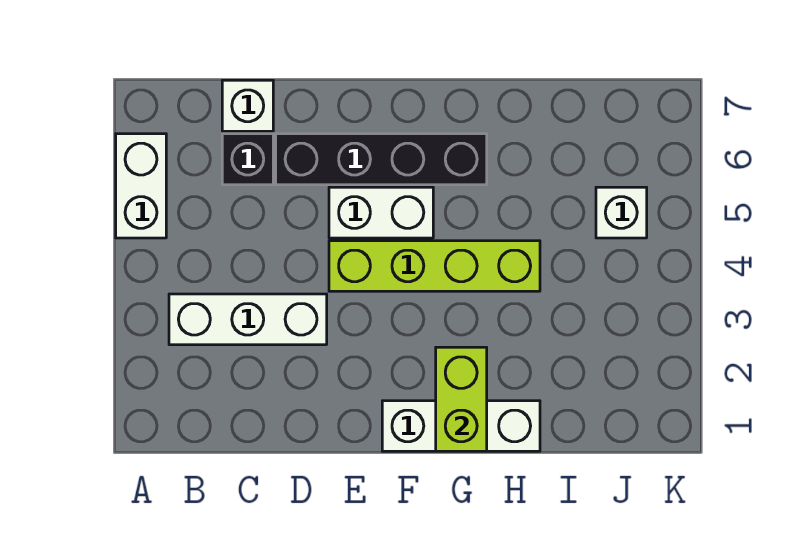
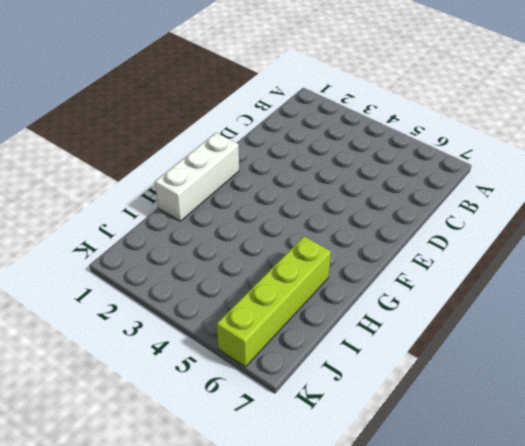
lime 1x4 brick [217,237,331,367] -> lime 1x4 brick moved to [329,241,540,291]
none -> white 1x2 brick [116,134,166,238]
none -> white 1x3 brick [169,294,327,345]

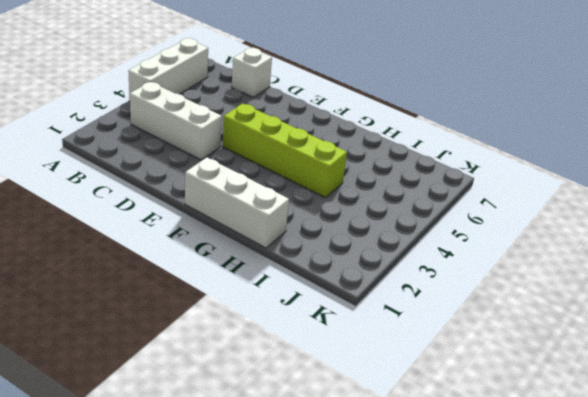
white 1x3 brick [128,38,208,101] -> white 1x2 brick [116,134,166,238]
none -> black 1x1 brick [222,134,273,185]
none -> black 1x4 brick [276,134,487,185]

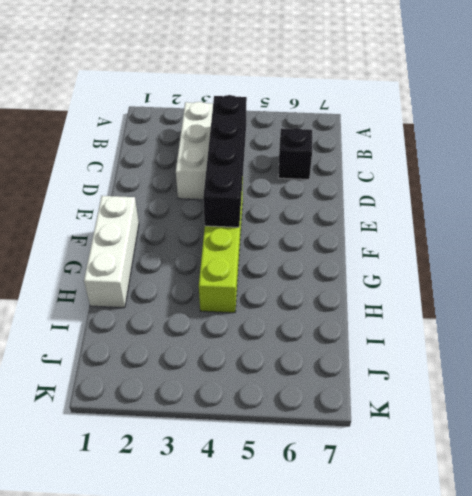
black 1x4 brick [203,95,247,227] -> black 1x4 brick moved to [276,134,487,185]
none -> white 1x2 brick [116,134,166,238]
none -> white 1x1 brick [222,80,273,131]

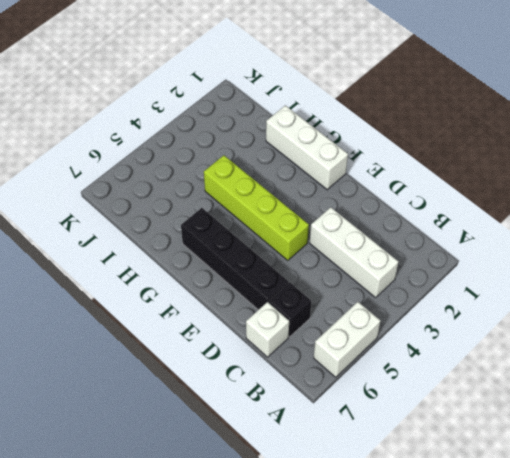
none -> white 1x2 brick [329,187,433,238]
none -> white 1x1 brick [596,187,647,238]

